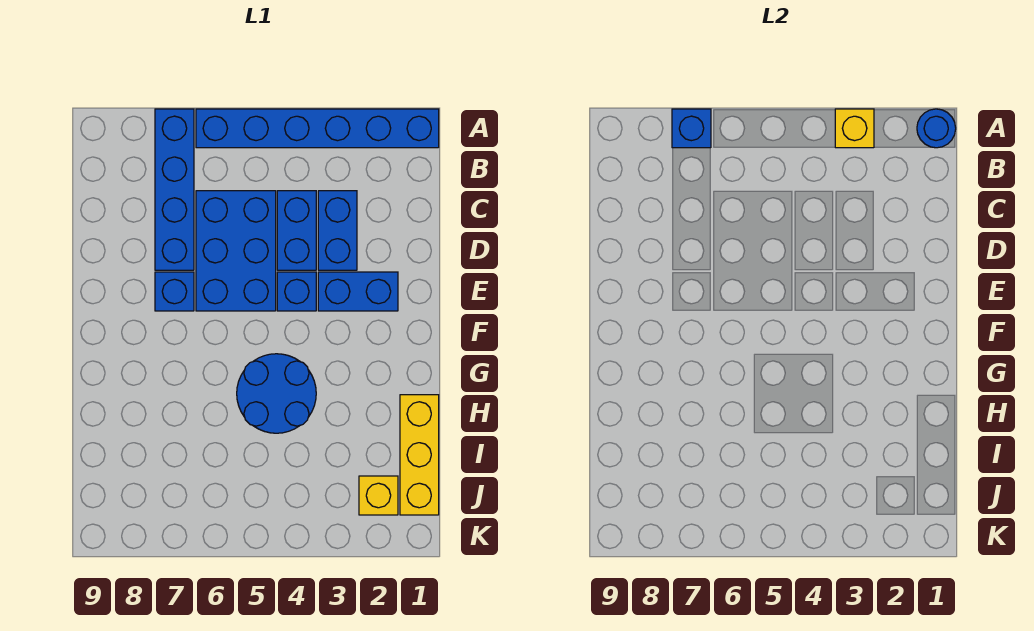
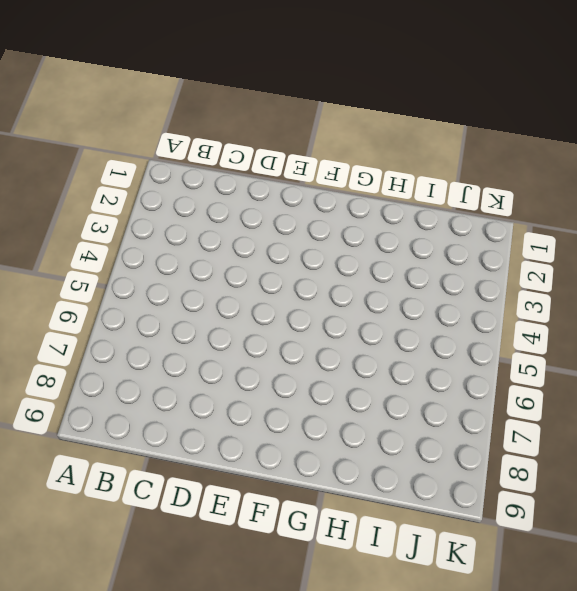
none -> blue 1x6 brick [196,109,439,148]
none -> blue 1x4 brick [155,109,194,270]
none -> blue 1x2 brick [318,191,357,270]

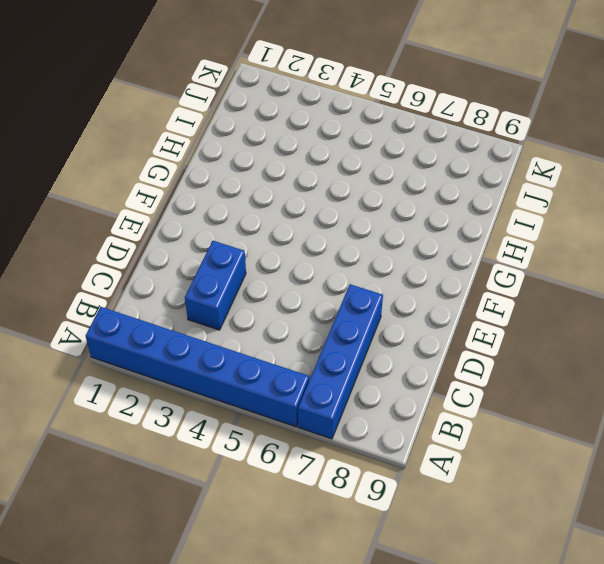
none -> blue 1x2 brick [277,191,316,270]
none -> blue 2x3 brick [196,191,276,311]
none -> blue 1x2 brick [318,272,398,311]

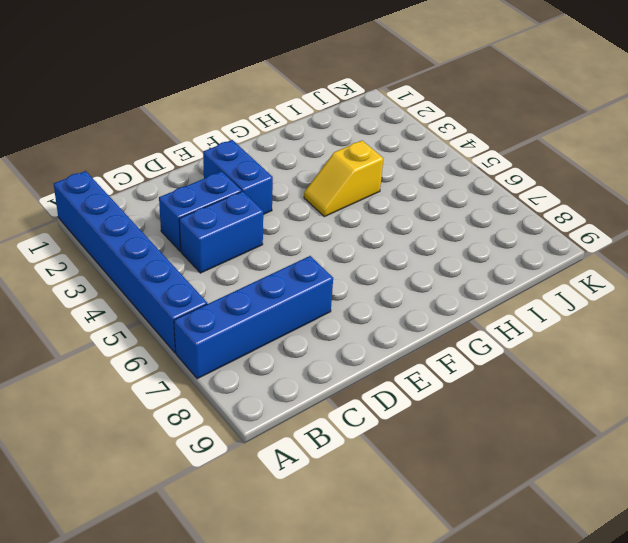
yellow 1x2 slope [304,141,383,217] -> blue 2x2 round brick [237,354,316,433]
none -> blue 2x3 brick [196,191,276,311]
none -> blue 1x1 brick [277,272,316,311]
none -> blue 1x1 brick [155,272,194,311]

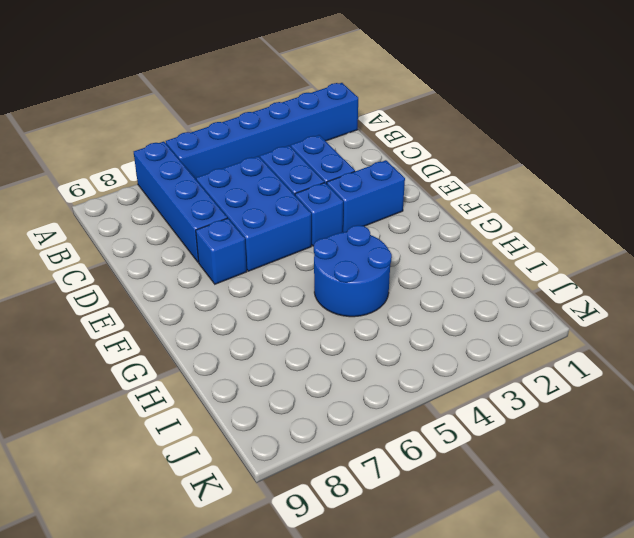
none -> yellow 1x3 brick [400,395,439,515]
none -> yellow 1x1 brick [359,476,398,515]
none -> blue 1x1 round brick [917,109,956,148]

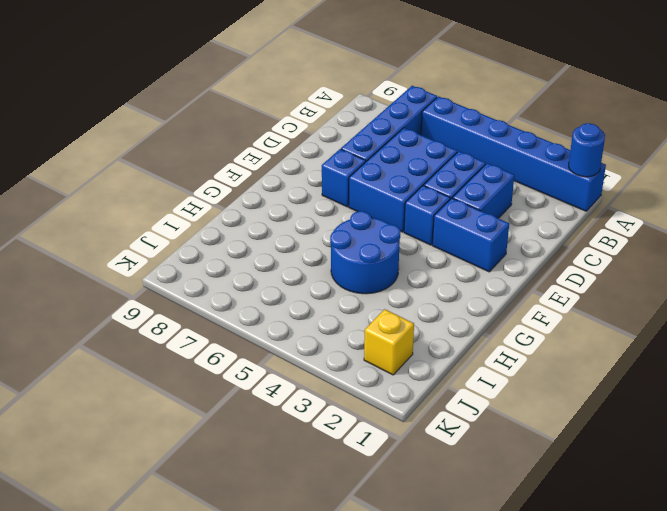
none -> yellow 1x3 brick [400,395,439,515]
none -> yellow 1x1 brick [835,109,874,148]
none -> blue 1x1 brick [672,109,711,148]

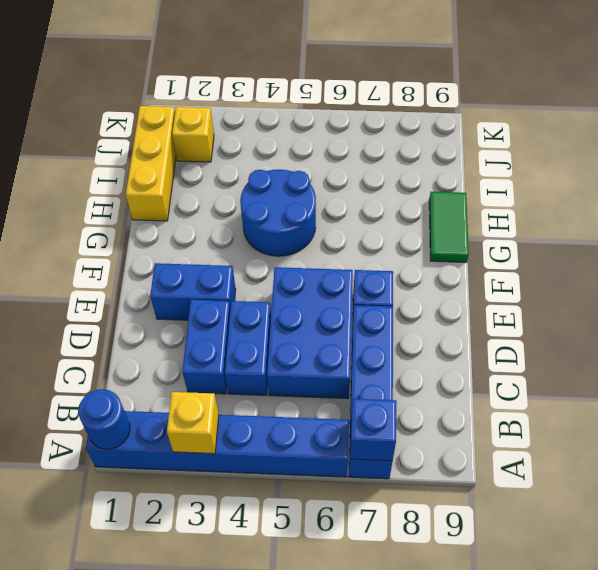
green 1x2 tile [429,192,469,262] -> none
none -> blue 1x1 brick [277,272,316,311]

